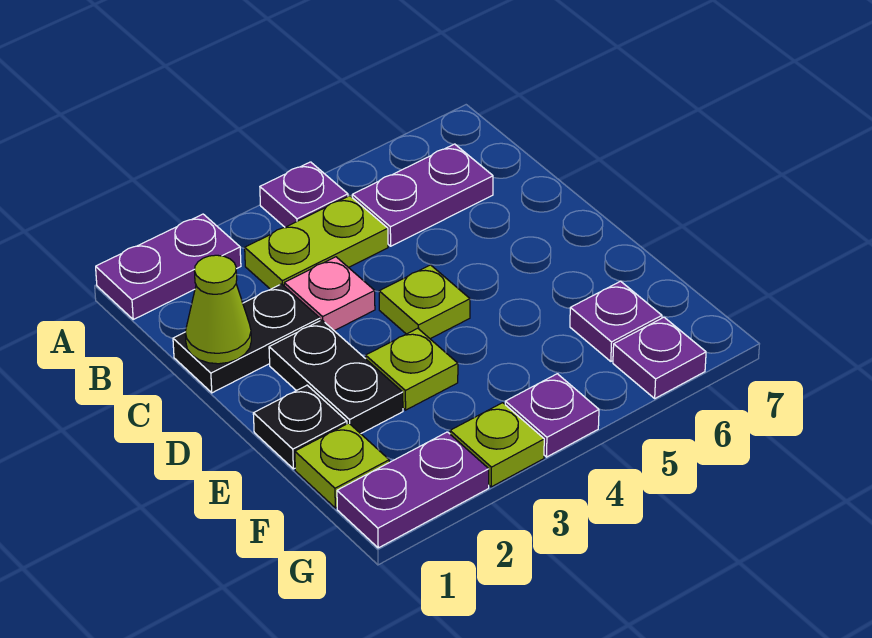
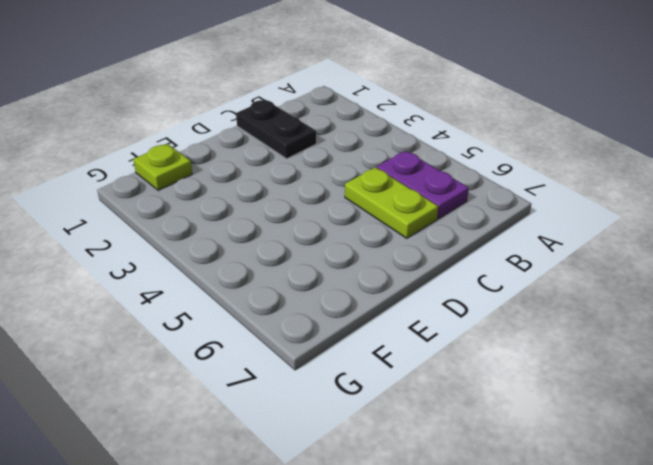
lime 1x2 plate [345,167,438,238] -> lime 1x2 plate moved to [245,196,388,289]
none -> purple 1x2 plate [96,214,241,319]
none -> purple 1x1 plate [260,162,348,227]
none -> pink 1x1 plate [284,257,375,331]

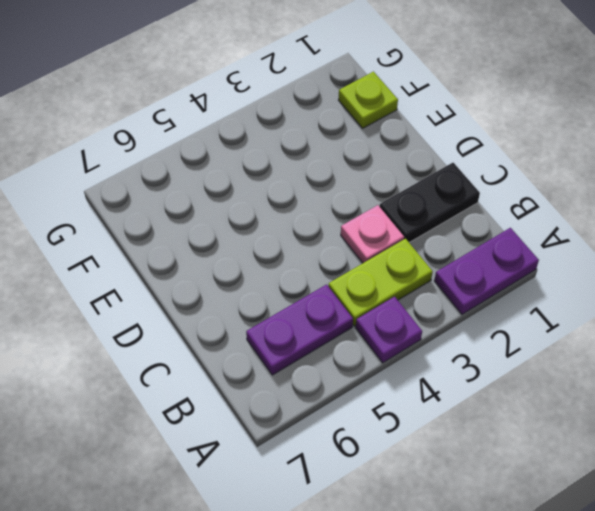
none -> black 1x2 plate [269,320,403,434]
none -> lime 1x1 plate [379,265,470,339]
none -> black 1x1 plate [253,385,347,469]

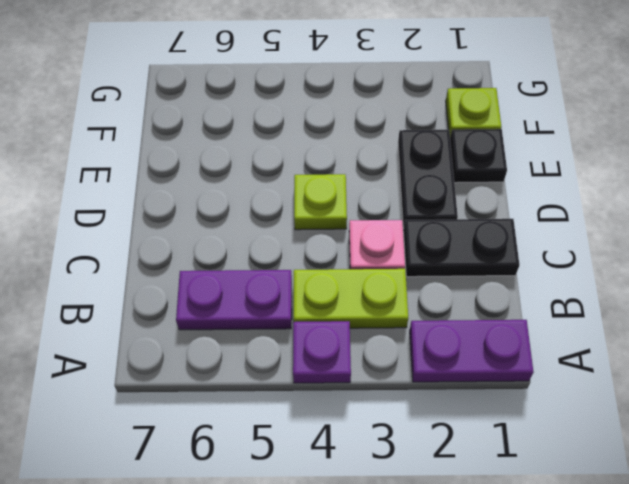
none -> lime 1x1 plate [366,328,458,410]
none -> purple 1x1 plate [570,281,662,361]
none -> purple 1x2 plate [337,432,489,548]

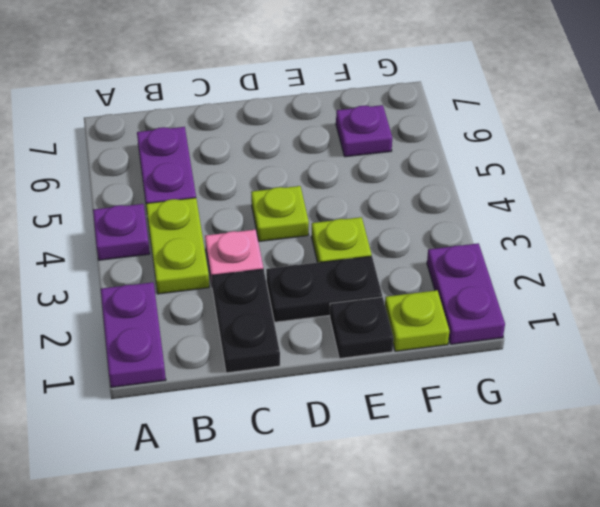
none -> lime 1x1 plate [450,403,544,487]
none -> purple 1x1 plate [505,374,599,457]
none -> purple 1x1 plate [613,317,706,398]

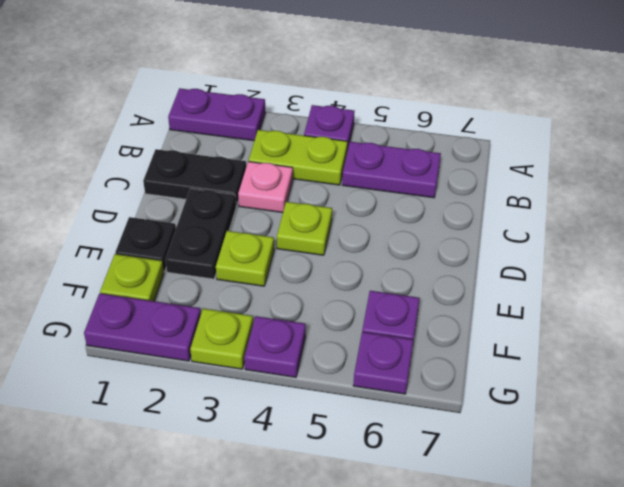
none -> lime 1x1 cone [185,255,251,364]

